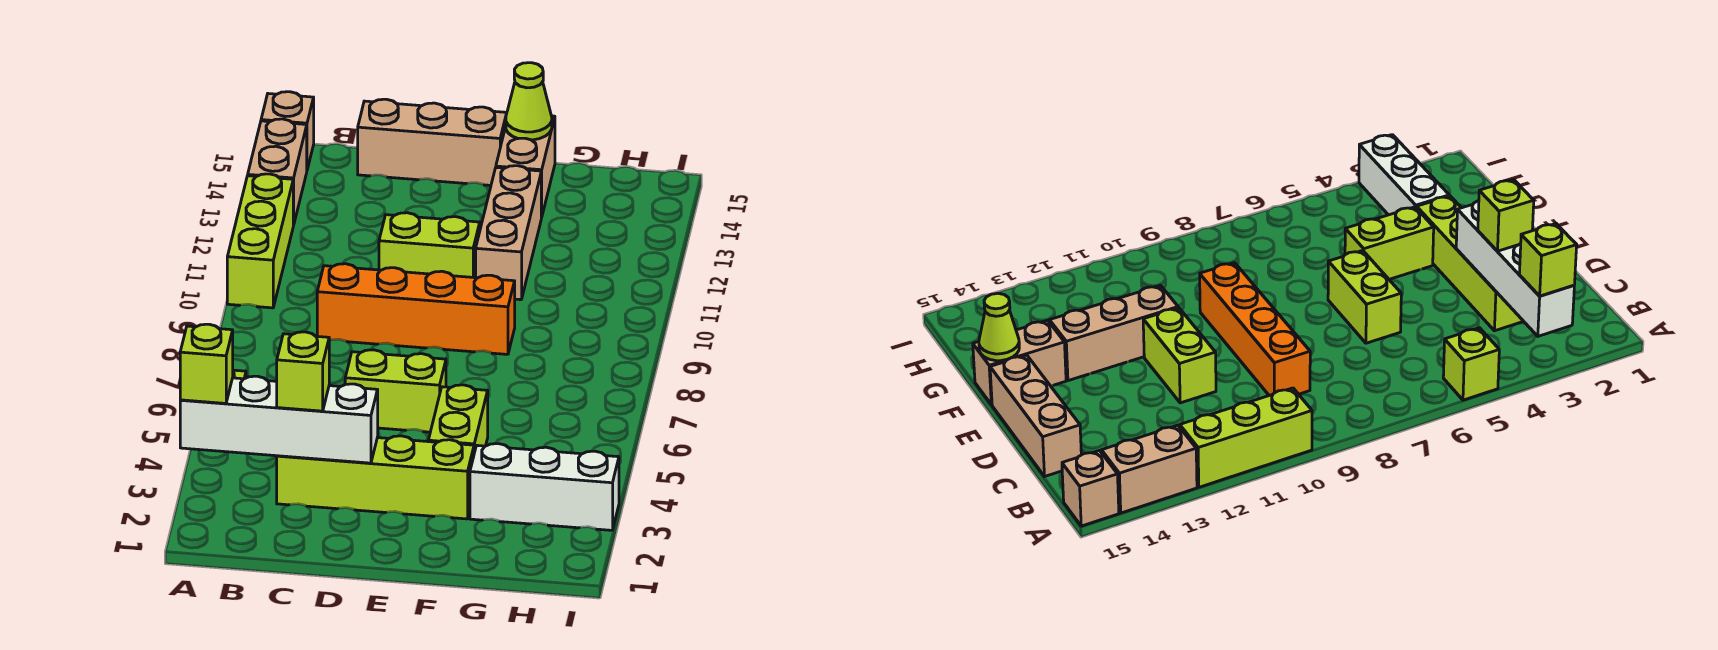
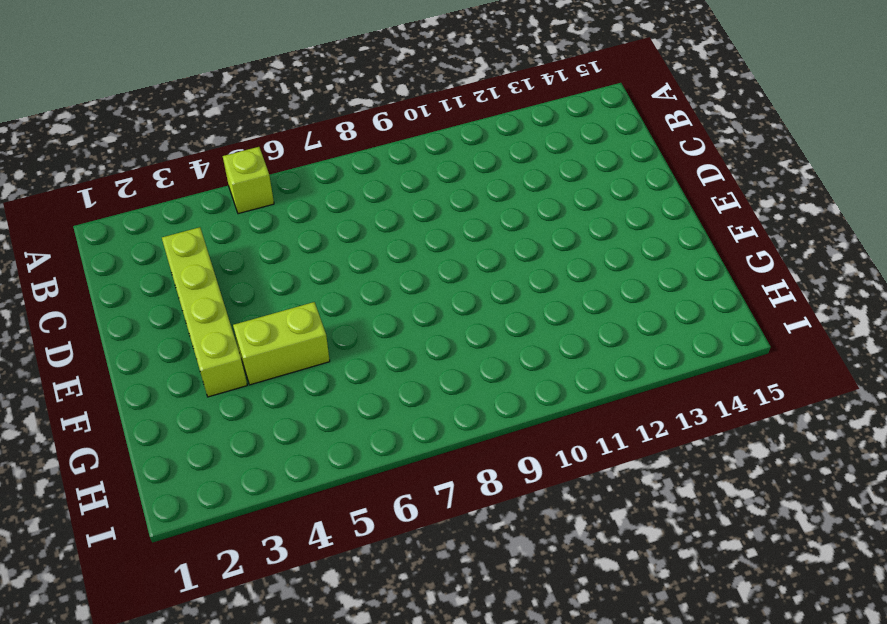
none -> lime 1x3 brick [227,174,293,308]
none -> tan 1x2 brick [248,119,307,225]
none -> tan 1x1 brick [261,92,314,169]

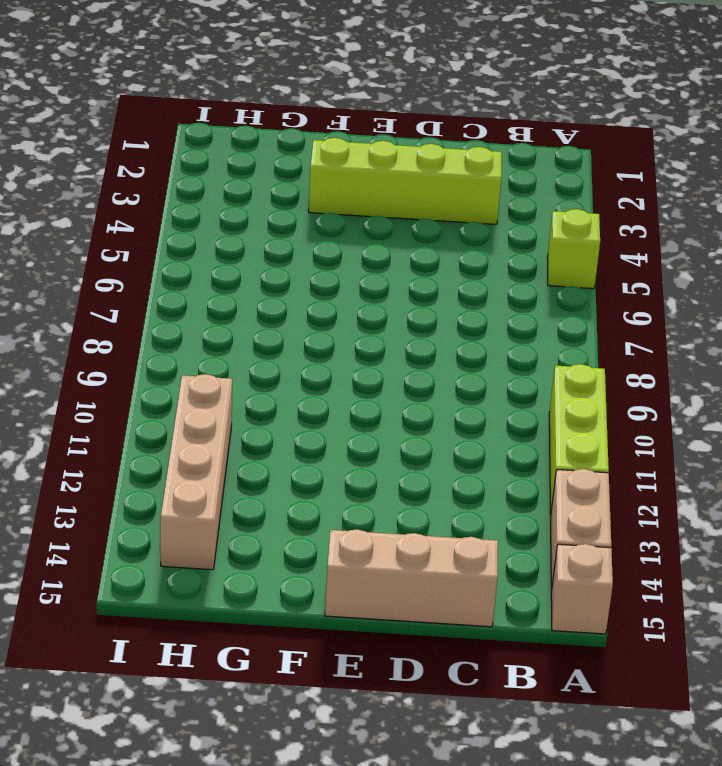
tan 1x4 brick [160,374,232,570] -> none
none -> orange 1x4 brick [317,264,515,354]
none -> lime 1x2 brick [345,350,446,432]
none -> lime 1x2 brick [379,213,480,278]

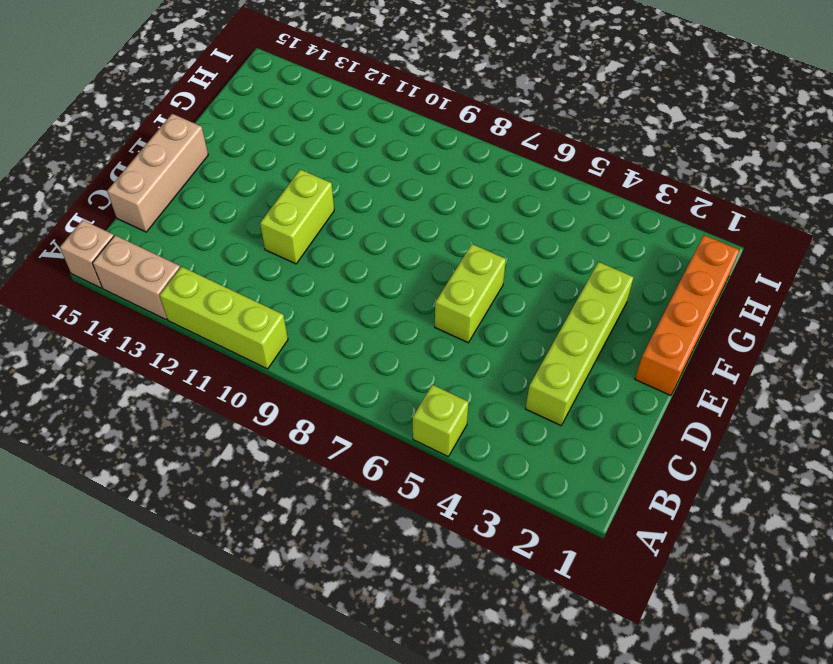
orange 1x4 brick [635,235,739,395] -> orange 1x4 brick moved to [317,264,515,354]
none -> lime 1x2 brick [428,385,488,453]
none -> tan 1x3 brick [476,166,541,300]
none -> tan 1x2 brick [496,116,555,217]

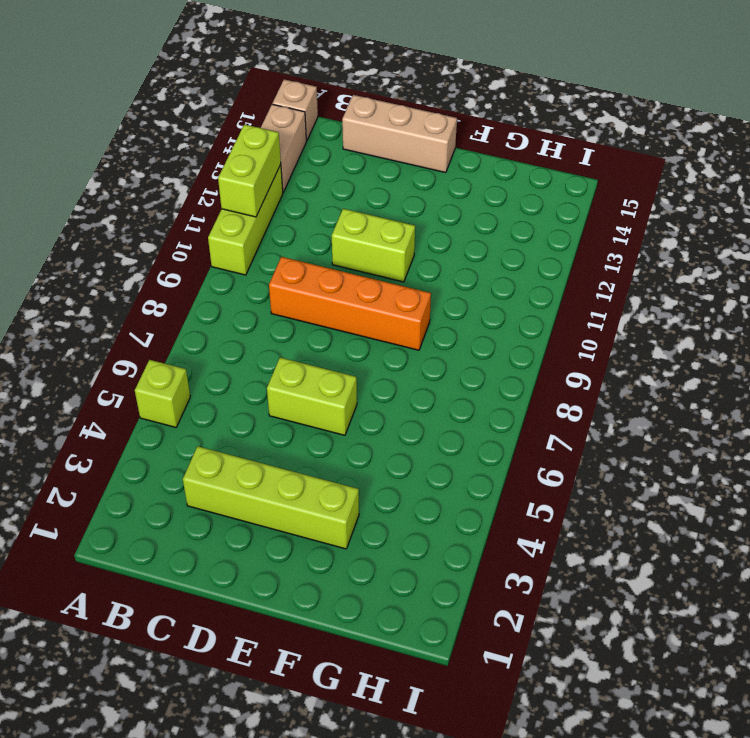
lime 1x2 brick [218,124,281,217] -> lime 1x2 brick moved to [428,385,488,453]
none -> tan 1x3 brick [476,166,541,300]
none -> tan 1x2 brick [496,116,555,217]
none -> white 1x3 brick [470,444,619,530]

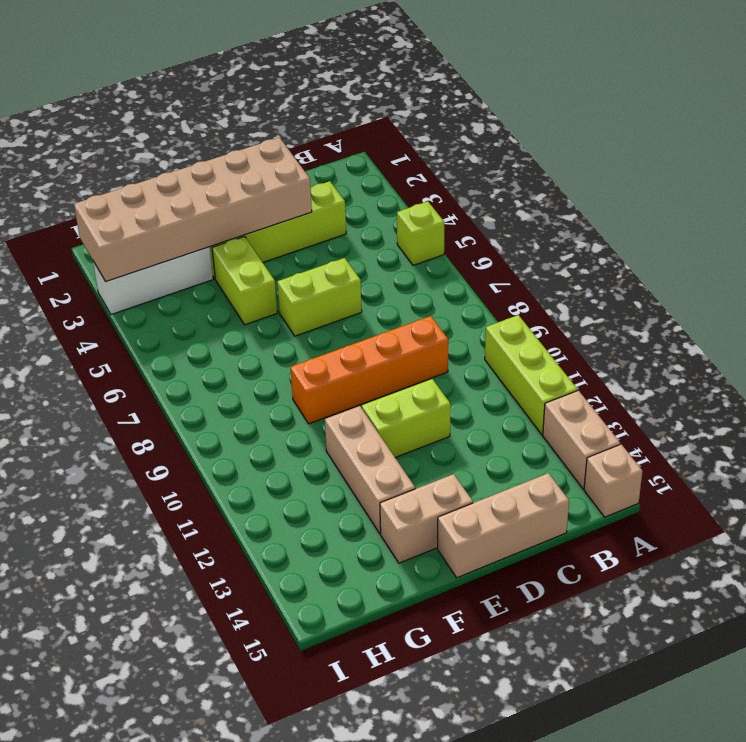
tan 2x6 brick [74,137,312,281] -> white 1x4 brick [180,376,378,463]
tan 1x2 brick [380,474,473,563] -> tan 1x2 brick turned to [496,116,555,217]
none -> lime 1x1 cone [506,63,552,140]
none -> lime 1x1 brick [180,324,233,403]
none -> lime 1x1 brick [277,332,329,411]

